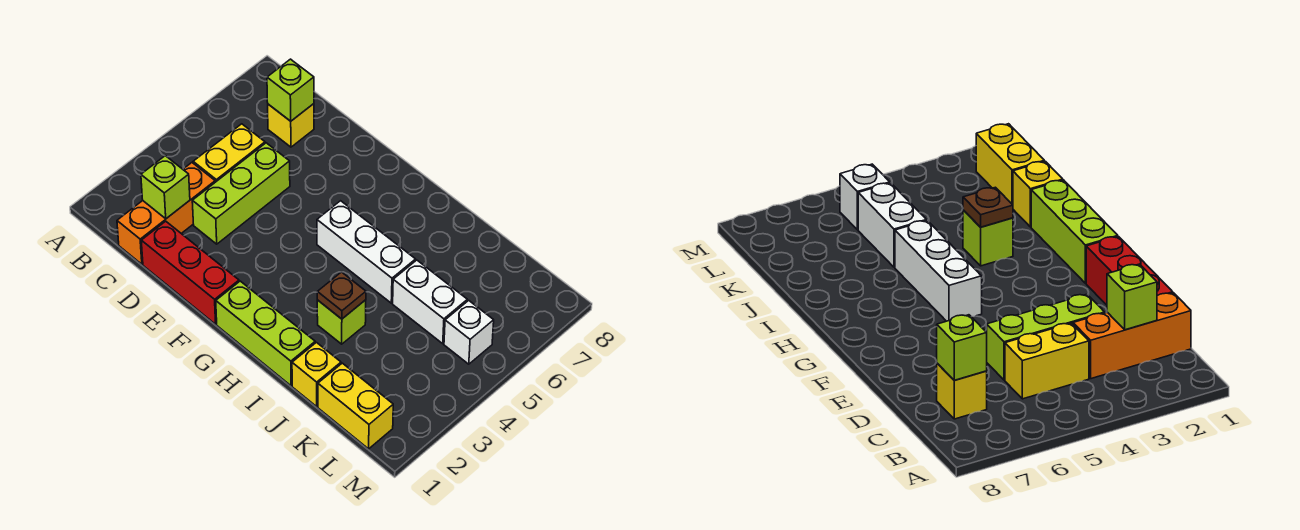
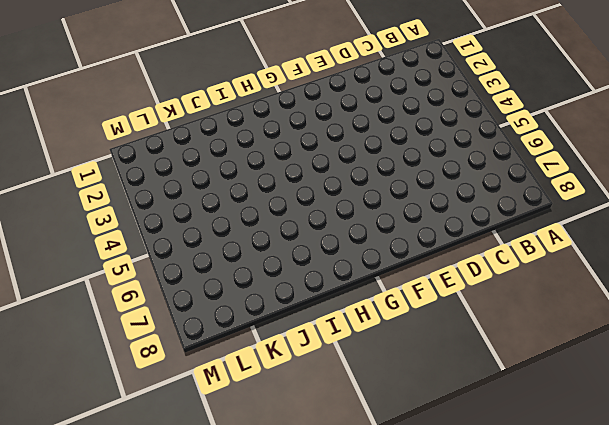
none -> orange 1x3 brick [117,163,215,264]
none -> yellow 1x2 brick [193,124,265,182]
none -> yellow 1x1 brick [268,104,314,147]

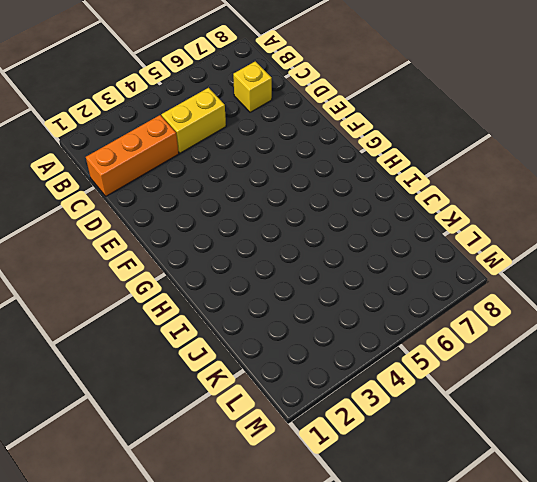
none -> red 1x3 brick [141,221,239,324]
none -> lime 1x3 brick [192,143,290,244]
none -> lime 1x3 brick [216,281,315,386]

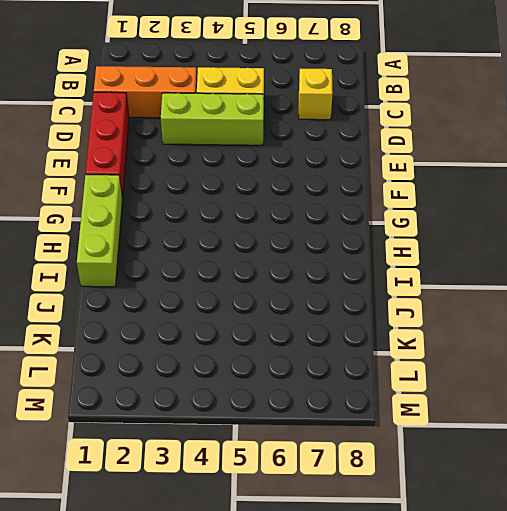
none -> white 1x3 brick [317,201,416,303]
none -> lime 1x1 brick [317,300,366,344]
none -> yellow 1x1 brick [292,343,341,407]

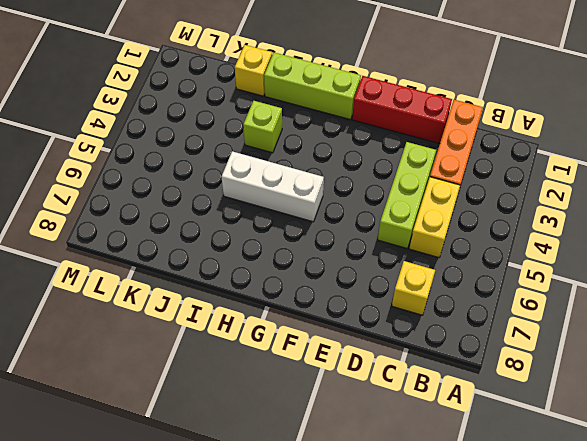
none -> white 1x2 brick [393,260,467,344]
none -> yellow 1x2 brick [318,363,393,449]
none -> white 1x1 brick [444,300,494,364]

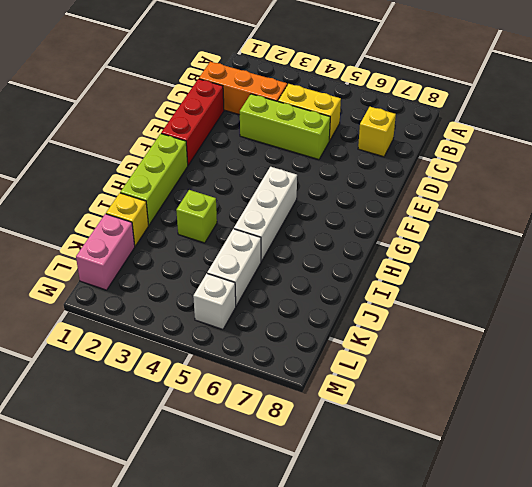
pink 1x2 brick [76,214,135,290] -> yellow 1x2 brick [318,363,393,449]
none -> lime 1x1 brick [141,156,190,219]
none -> lime 1x1 brick [267,59,314,121]
none -> brown 1x1 plate [317,272,366,319]

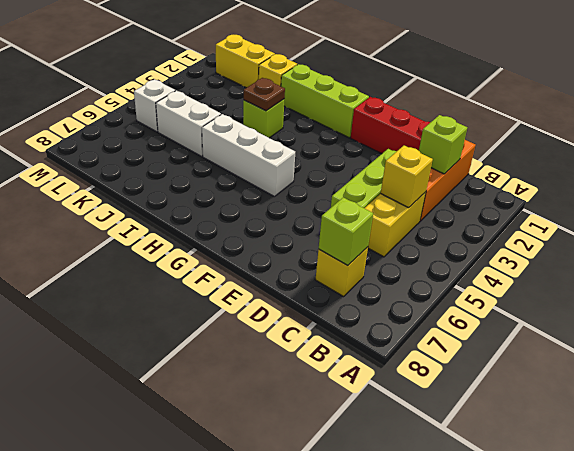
yellow 1x1 brick [381,146,433,208] -> none

